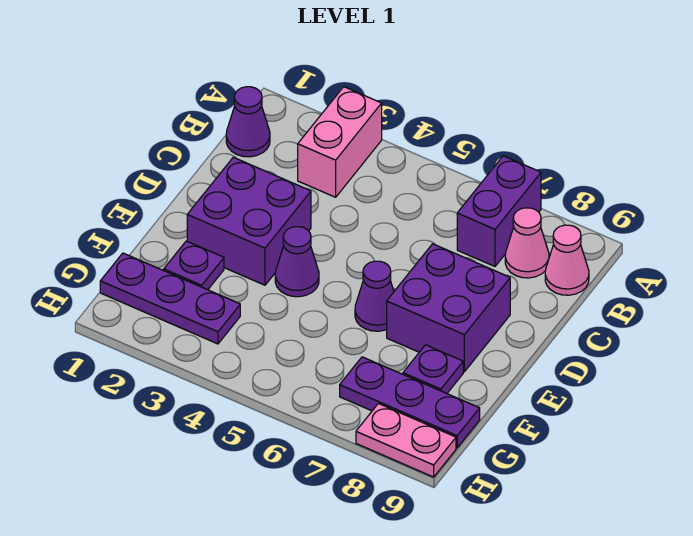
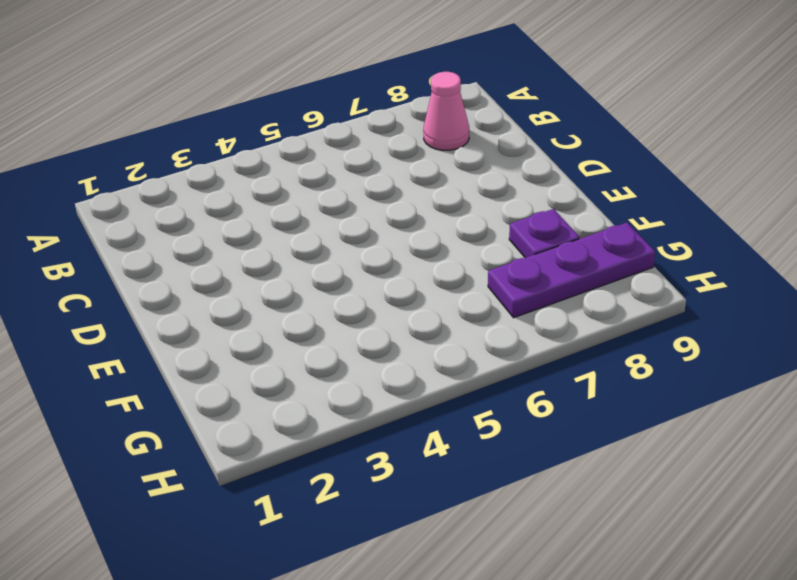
none -> pink 1x2 brick [298,87,382,197]
none -> purple 1x2 brick [457,156,541,266]
none -> purple 1x1 cone [226,87,270,157]

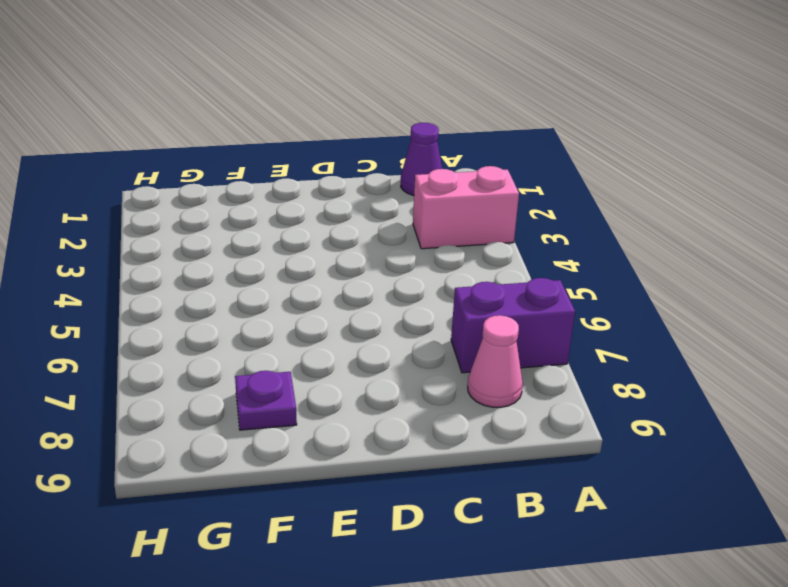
none -> pink 1x1 cone [545,225,589,295]
none -> purple 2x2 brick [187,157,311,285]
none -> purple 2x2 brick [387,244,510,372]

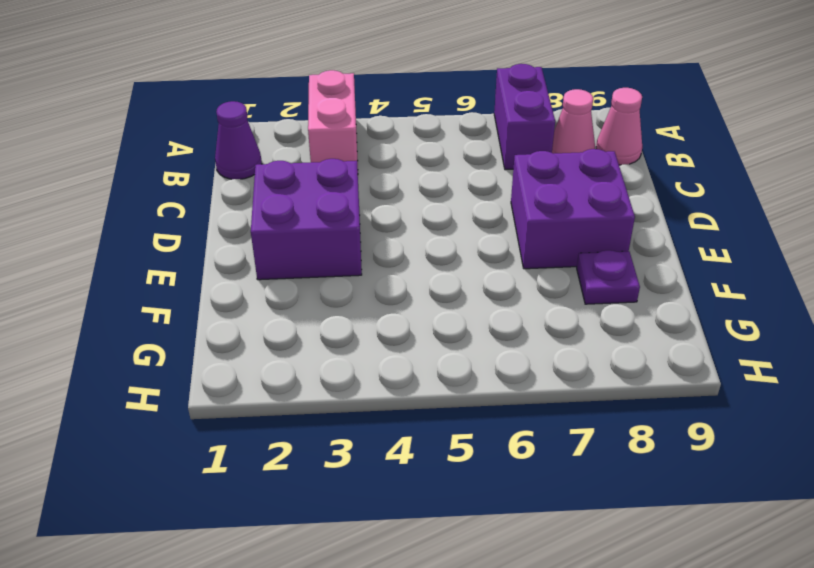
none -> purple 1x1 cone [275,227,319,297]
none -> purple 1x1 cone [355,261,394,331]
none -> purple 1x1 plate [164,241,224,290]

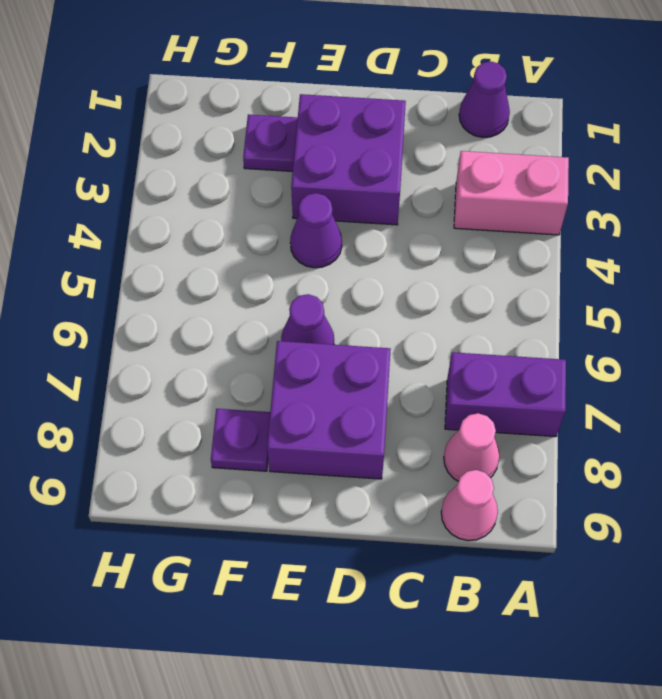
none -> purple 1x3 plate [100,253,240,344]
none -> purple 1x3 plate [340,357,480,448]
none -> pink 1x2 plate [356,404,456,477]

